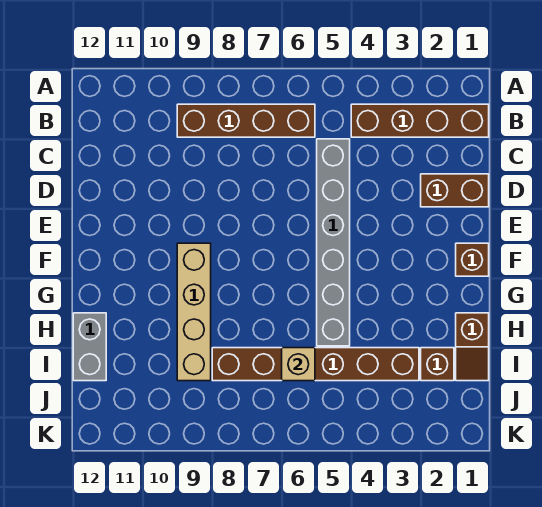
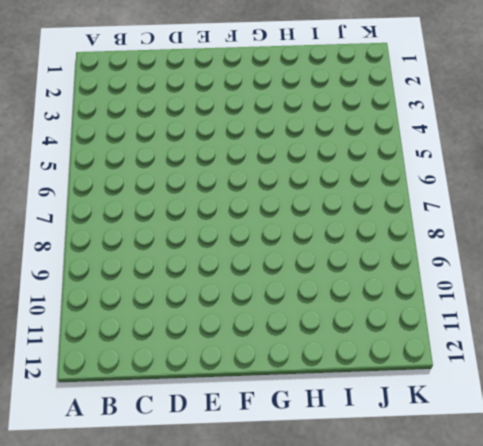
none -> brown 1x4 brick [351,104,489,137]
none -> brown 1x4 brick [177,104,315,137]

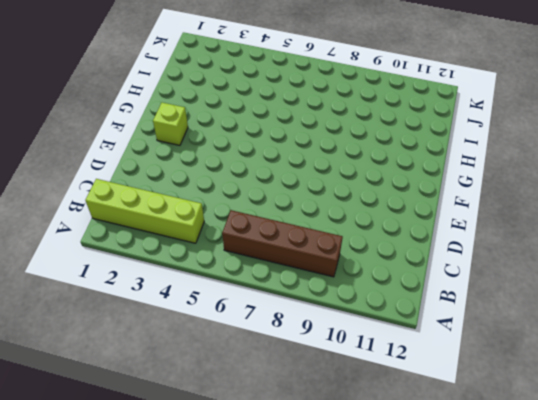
lime 1x4 brick [86,179,204,243] -> brown 1x4 brick [351,104,489,137]
lime 1x1 brick [153,103,188,145] -> none
none -> grey 1x6 brick [317,139,350,346]
none -> brown 1x2 brick [421,174,489,207]

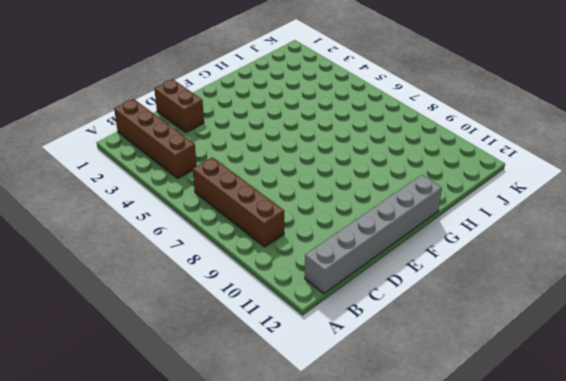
grey 1x6 brick [305,175,442,294] -> grey 1x6 brick moved to [317,139,350,346]
none -> brown 1x1 brick [456,243,489,276]
none -> tan 1x4 brick [177,243,211,381]

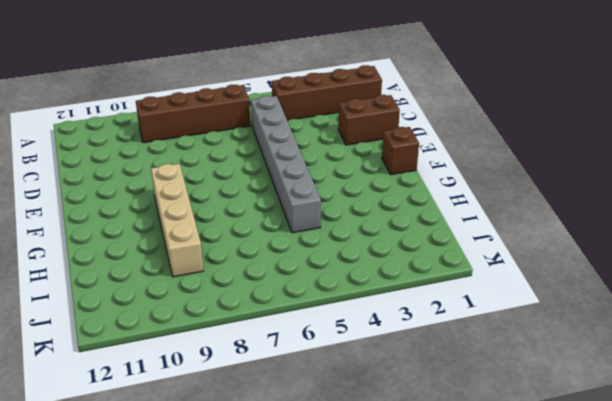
none -> brown 1x2 slope [456,313,489,381]
none -> grey 1x2 brick [73,313,106,381]

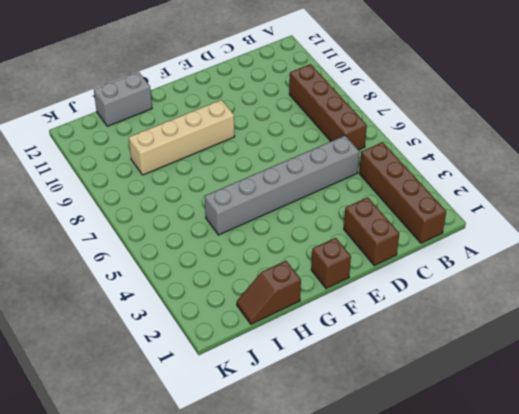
none -> brown 1x1 brick [421,348,454,381]
none -> brown 1x6 brick [212,348,419,381]

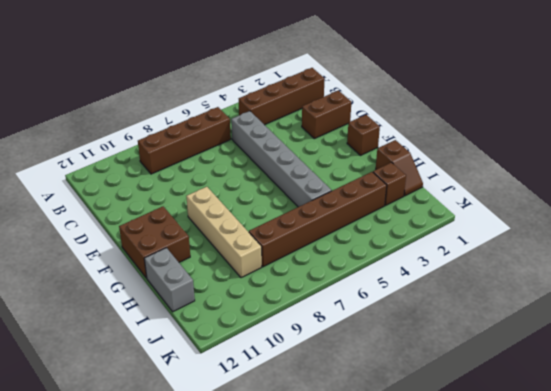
brown 2x2 brick [119,207,190,278] -> none
none -> tan 1x1 brick [282,348,315,381]

